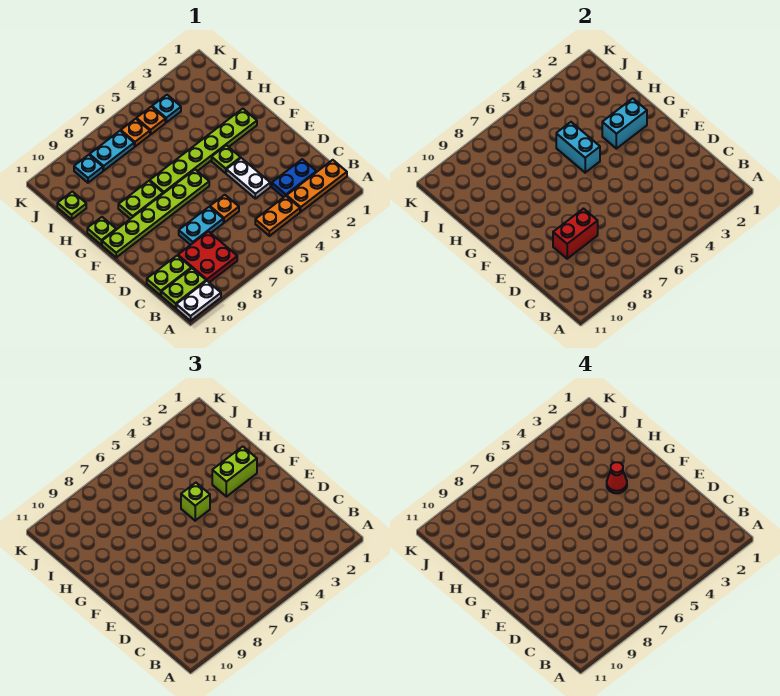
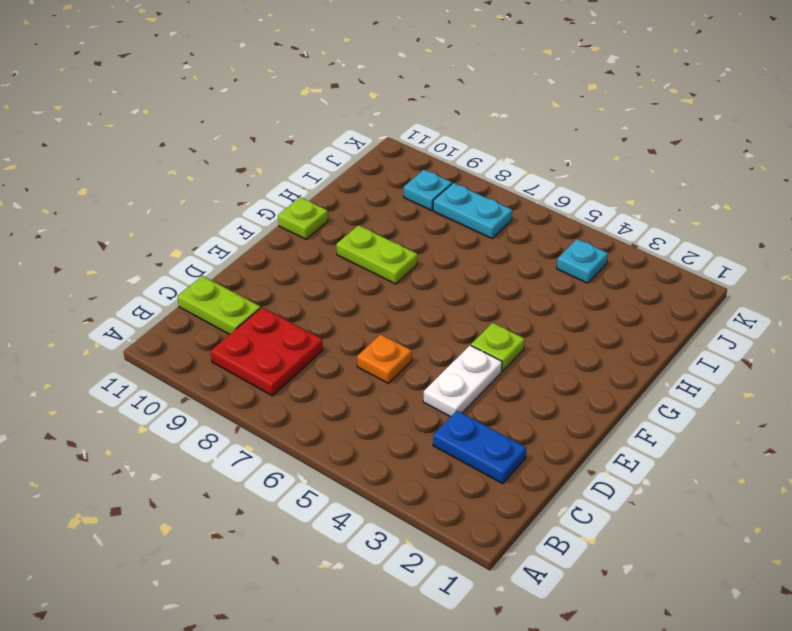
none -> white 1x2 plate [176,281,221,321]
none -> orange 1x3 plate [287,160,347,212]
none -> orange 1x2 plate [255,196,300,236]

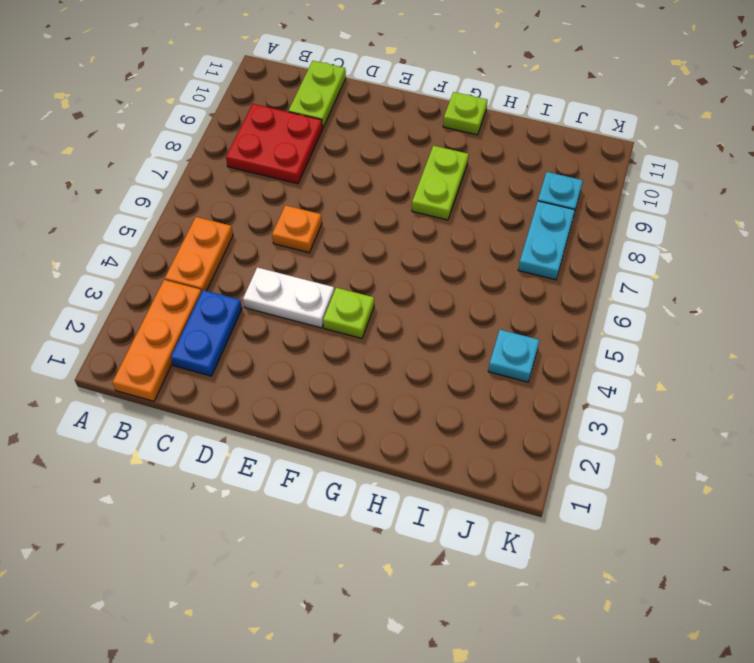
none -> white 1x2 plate [176,281,221,321]
none -> lime 1x2 plate [161,268,206,308]
none -> cyan 1x2 plate [179,207,223,245]

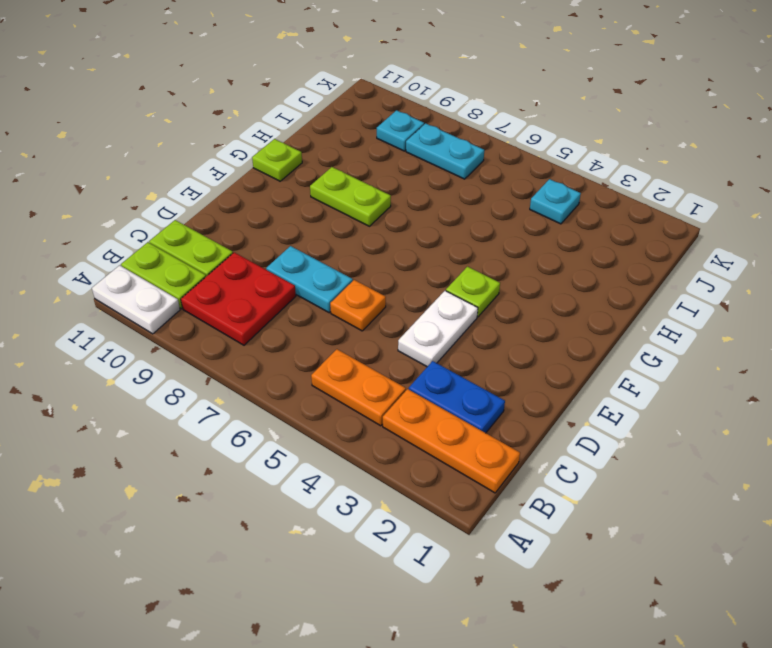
none -> lime 1x6 plate [102,169,209,257]
none -> lime 1x6 plate [150,109,257,194]
none -> lime 1x1 plate [57,191,86,219]

